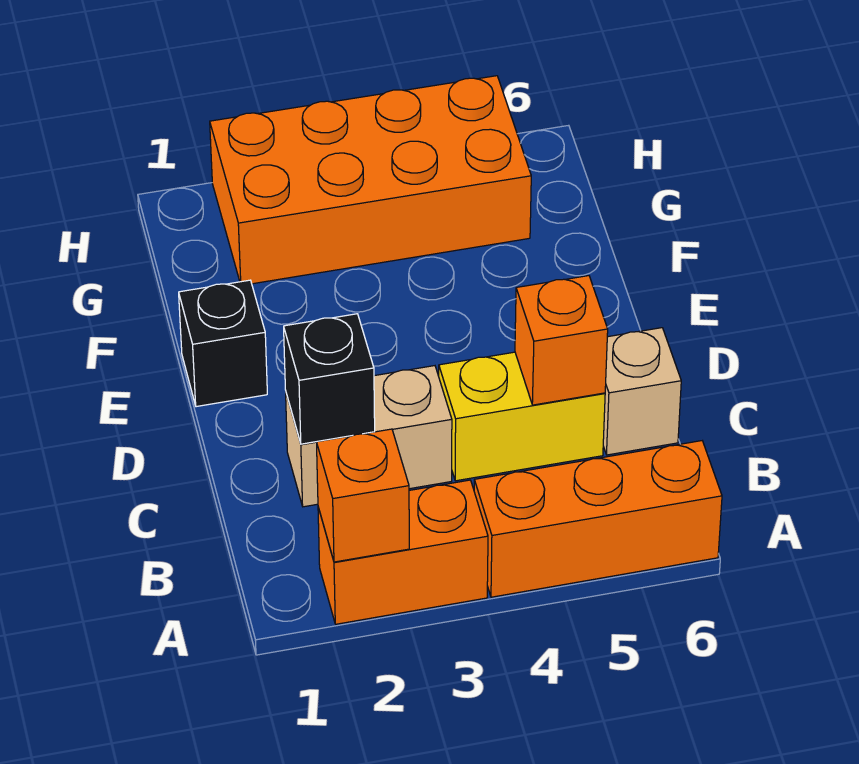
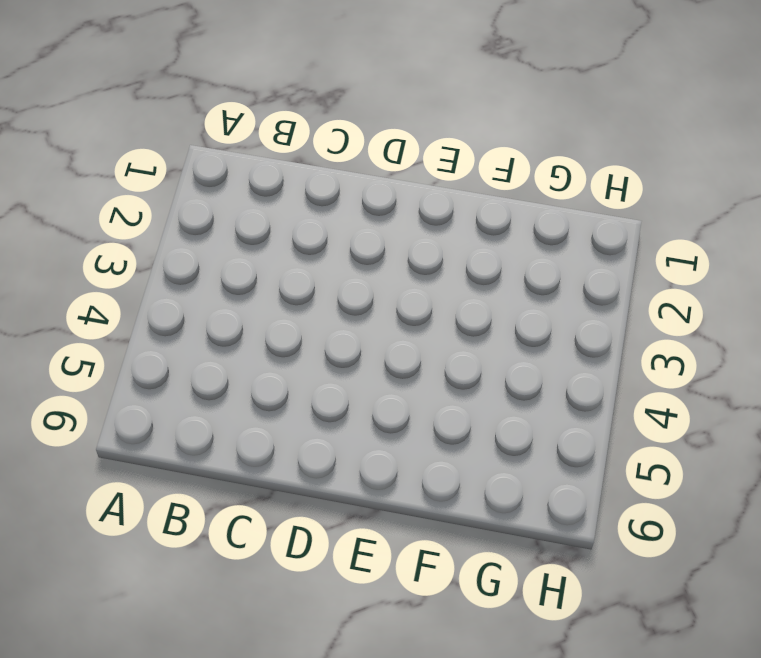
none -> orange 1x2 brick [318,480,488,624]
none -> orange 1x3 brick [474,441,722,597]

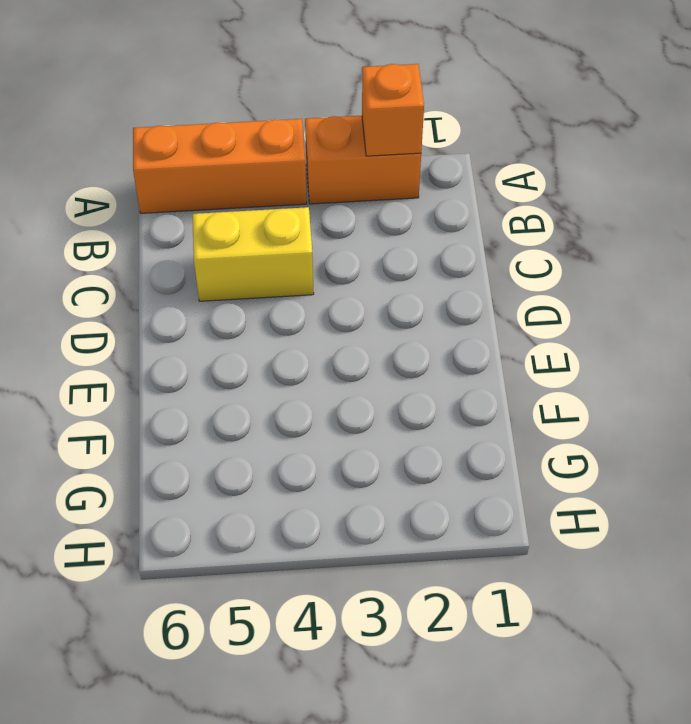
none -> tan 1x2 brick [286,366,452,507]
none -> tan 1x1 brick [603,328,681,455]

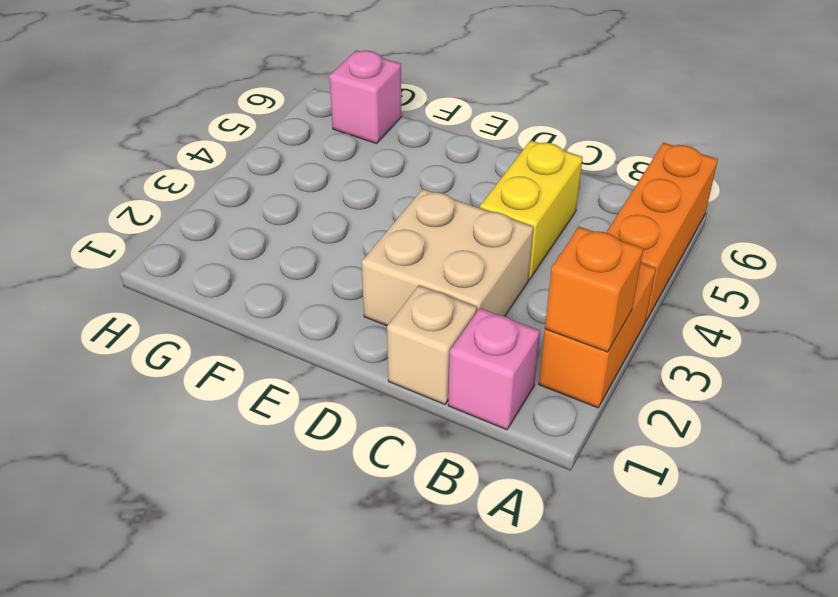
pink 1x1 brick [448,308,540,430] -> none
tan 1x1 brick [387,285,477,404] -> tan 1x1 brick moved to [603,328,681,455]
tan 2x2 brick [362,189,533,326] -> tan 1x2 brick [286,366,452,507]
pink 1x1 brick [329,50,402,144] -> none
none -> black 1x1 brick [179,280,267,407]
none -> orange 2x4 brick [210,76,531,284]

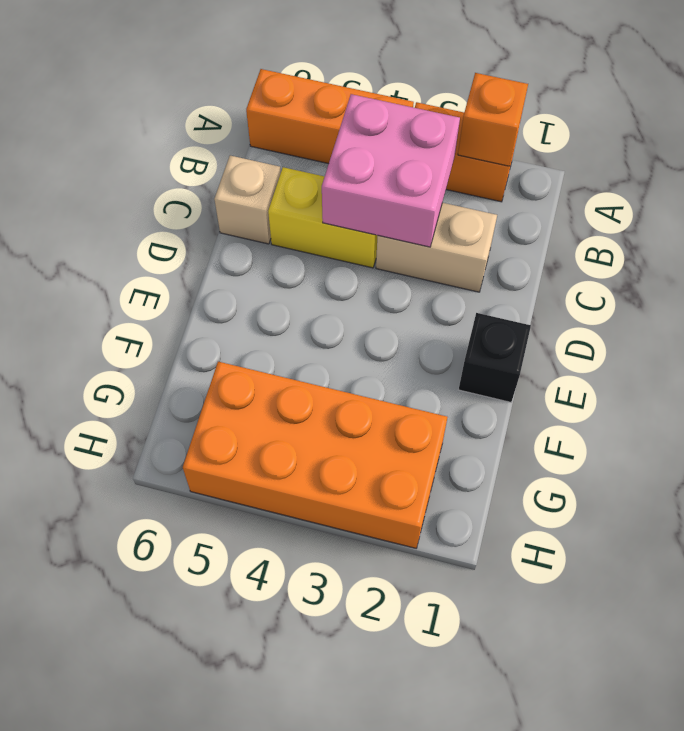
pink 2x2 brick [322,94,460,247] -> none
none -> black 1x1 brick [284,314,375,444]
none -> orange 1x1 brick [515,276,608,405]

